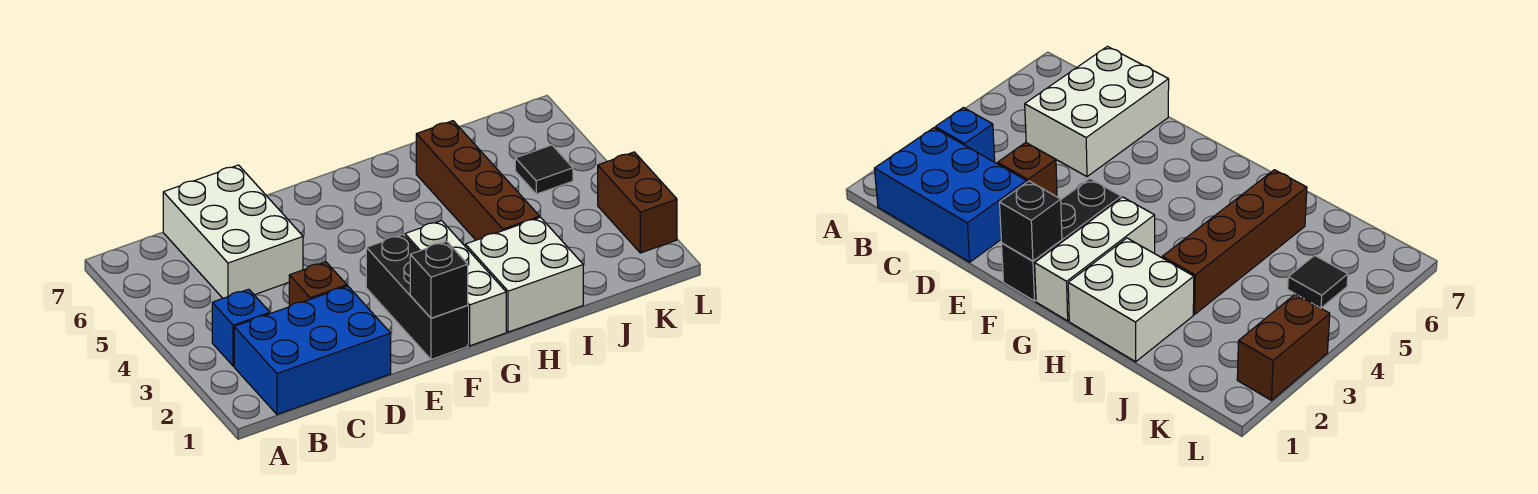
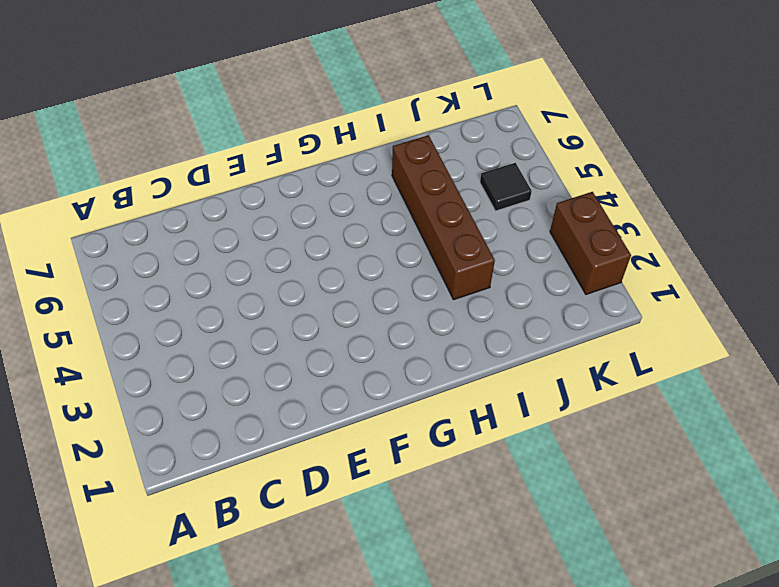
none -> blue 2x3 brick [234,286,391,414]
none -> blue 1x1 brick [212,289,270,366]

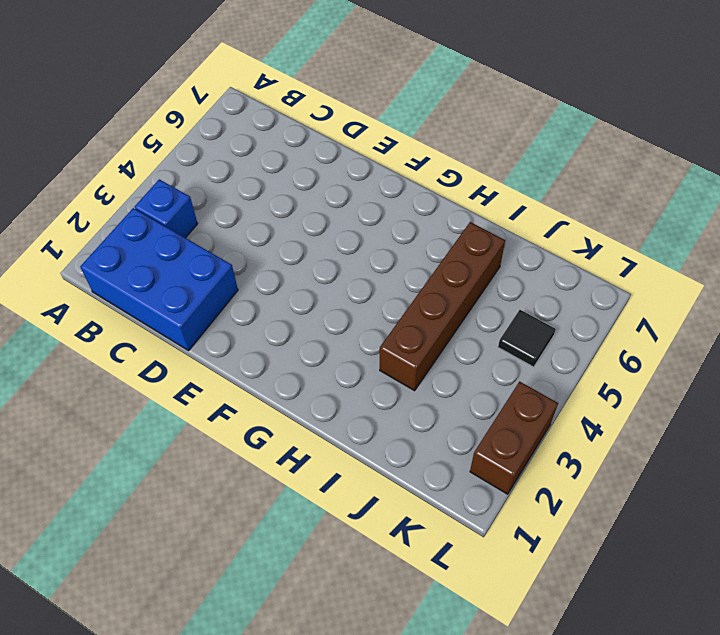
none -> white 2x3 brick [163,165,303,298]
none -> brown 1x1 brick [289,262,347,307]

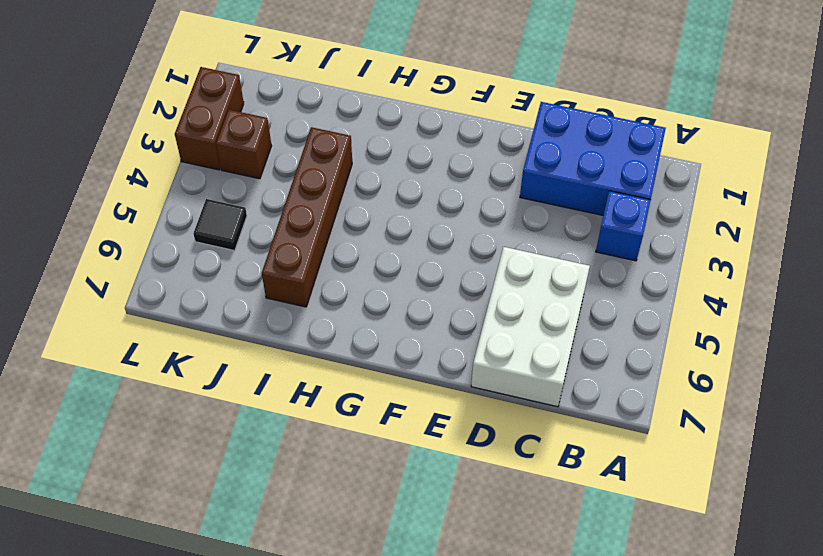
brown 1x1 brick [216,110,272,179] -> brown 1x1 brick moved to [289,262,347,307]
none -> black 1x3 brick [366,234,468,360]
none -> white 1x3 brick [405,221,506,346]

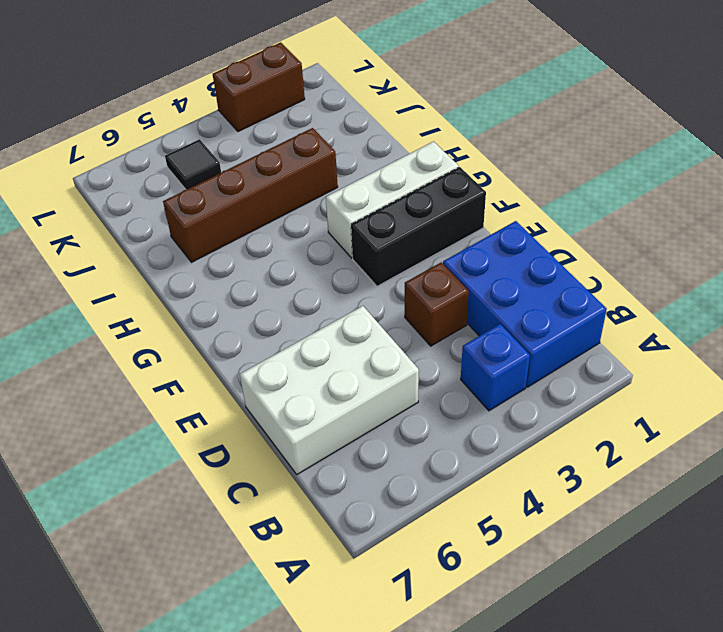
none -> white 2x2 brick [465,217,583,332]
none -> black 1x1 brick [410,241,468,318]

